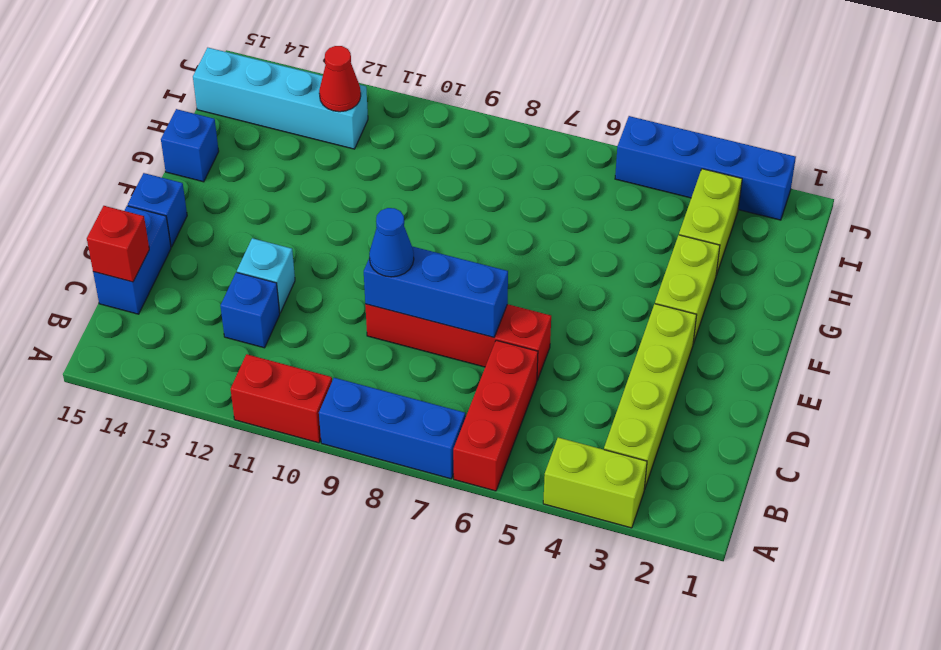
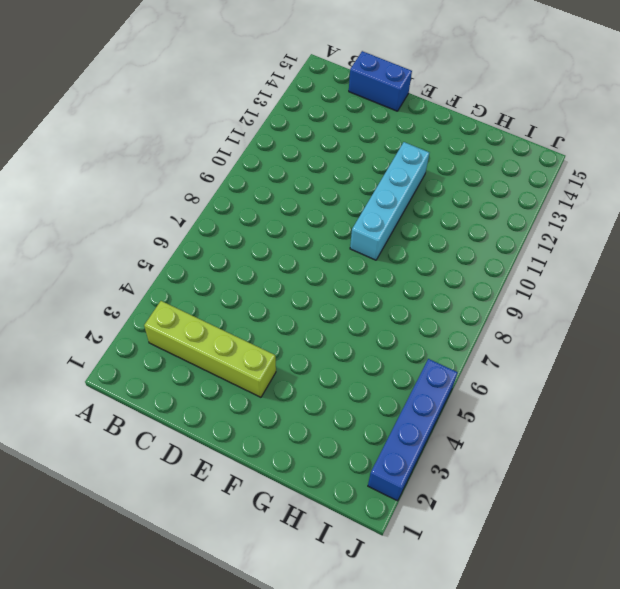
cyan 1x4 brick [350,142,429,260] -> cyan 1x4 brick moved to [193,48,368,149]
none -> lime 1x2 brick [543,438,647,528]
none -> red 1x3 brick [453,340,538,491]
none -> blue 1x3 brick [319,378,465,479]

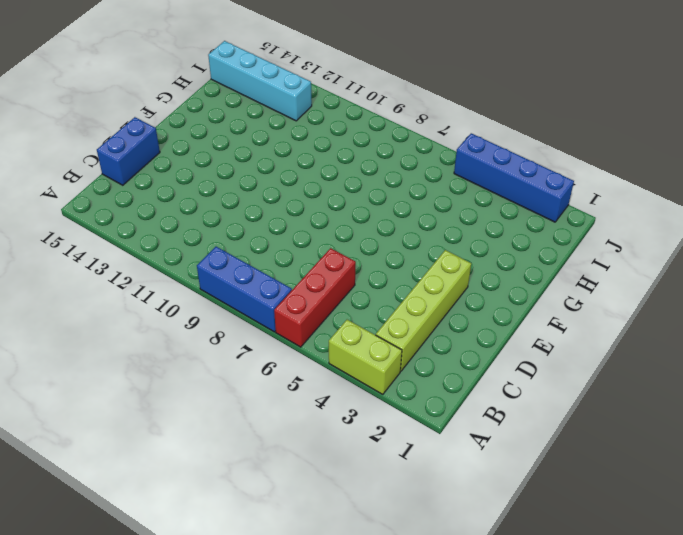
none -> red 1x2 brick [231,354,332,443]
none -> blue 1x1 brick [221,272,280,348]
none -> red 1x4 brick [365,304,551,380]

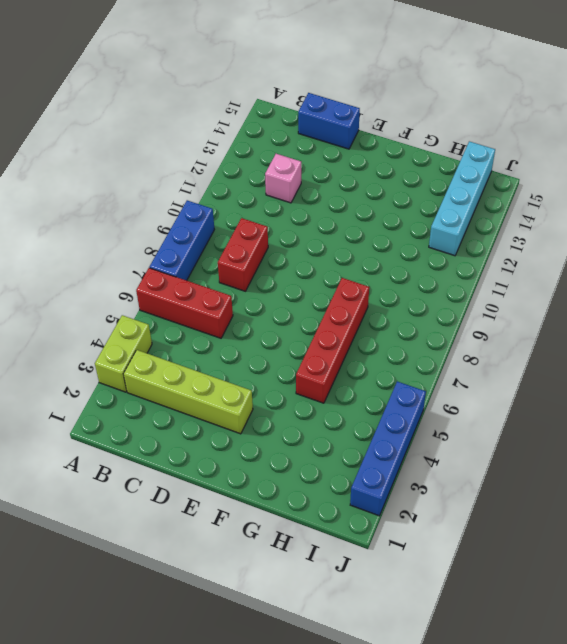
red 1x2 brick [218,218,268,291] -> red 1x2 brick moved to [231,354,332,443]
pink 1x1 brick [265,154,301,203] -> blue 1x1 brick [221,272,280,348]
red 1x4 brick [296,278,369,403] -> red 1x4 brick moved to [365,304,551,380]
none -> cyan 1x1 brick [237,238,295,313]
none -> blue 1x1 brick [128,173,187,247]
none -> lime 1x2 brick [655,235,720,344]

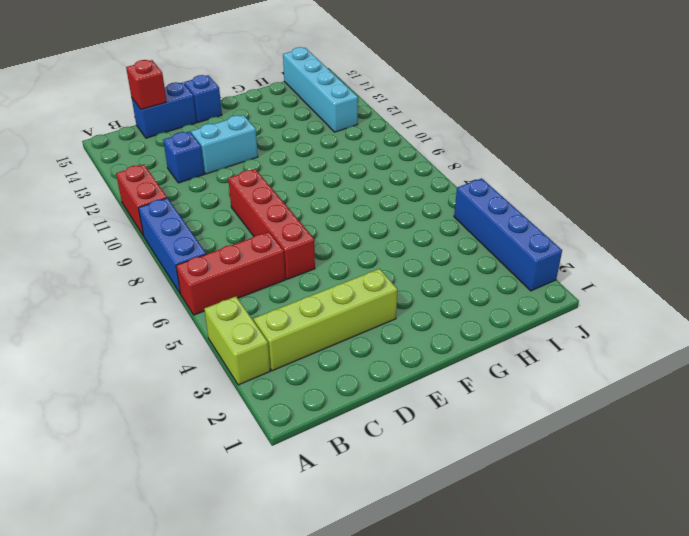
cyan 1x2 brick [191,115,258,174] -> cyan 1x1 brick [237,238,295,313]
none -> lime 1x2 brick [655,235,720,344]
none -> blue 1x1 brick [161,109,219,182]
none -> lime 1x2 brick [679,169,742,275]

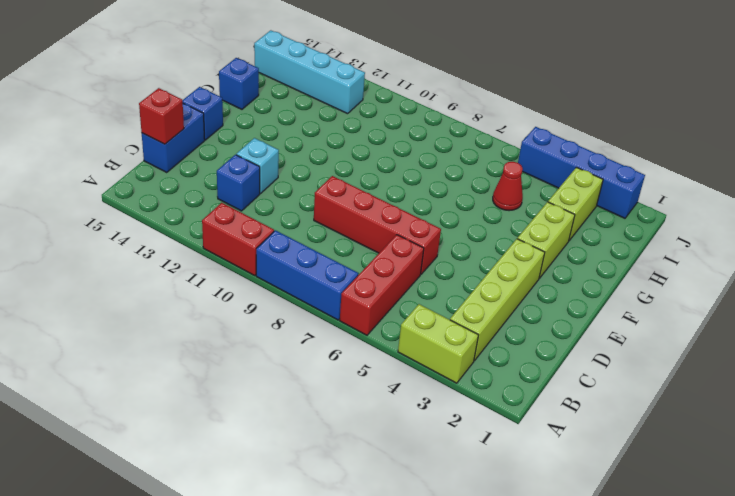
red 1x1 cone [493,162,523,211] -> red 1x1 cone moved to [319,46,361,112]
none -> blue 1x3 brick [364,246,508,337]
none -> blue 1x1 cone [369,208,414,277]

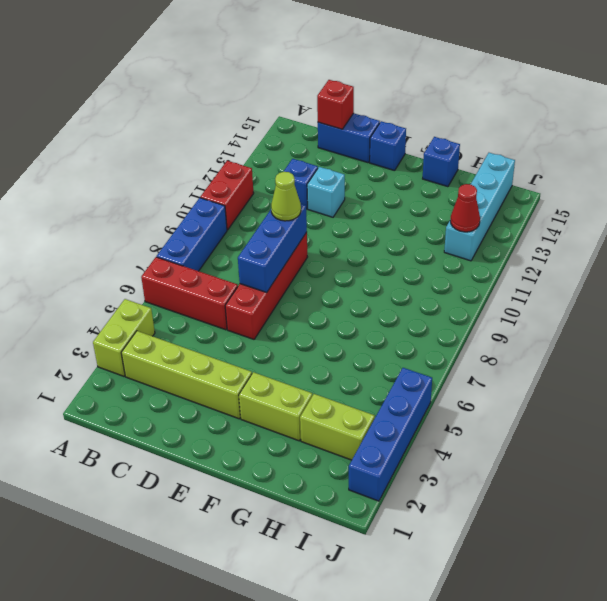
lime 1x1 cone [271,172,301,221] -> blue 1x1 cone [369,208,414,277]

